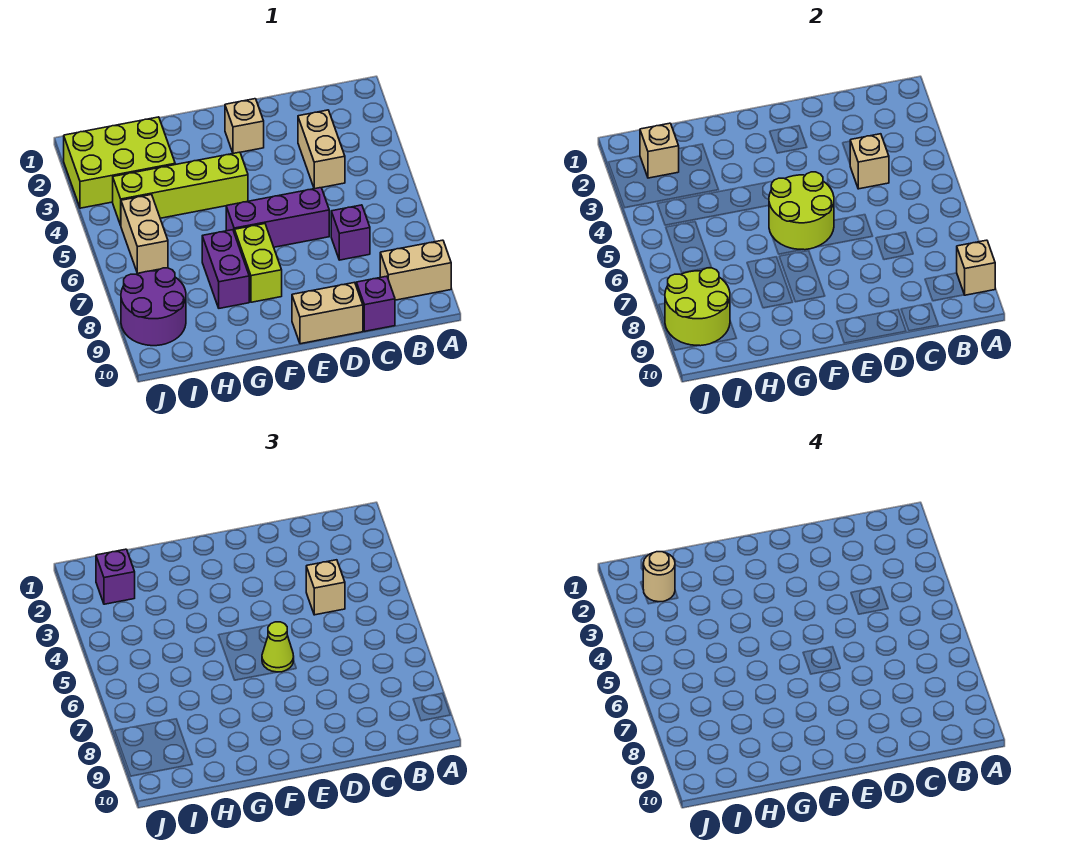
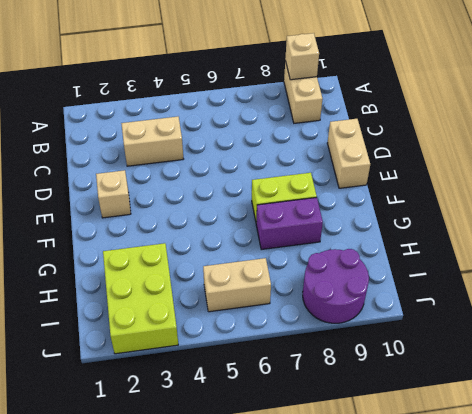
none -> purple 1x1 brick [331,205,370,260]
none -> purple 1x1 brick [356,276,395,331]
none -> purple 1x3 brick [226,188,329,247]

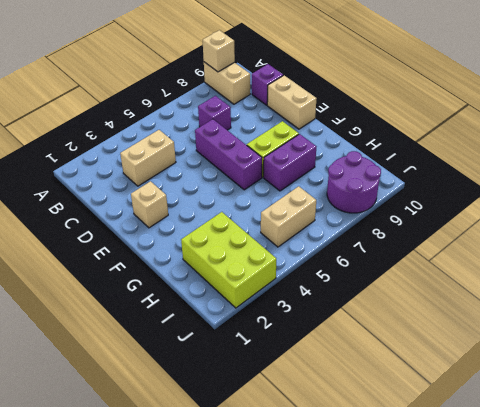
none -> lime 1x4 brick [113,152,248,225]
none -> tan 1x1 brick [850,134,889,189]
none -> lime 2x2 round brick [769,172,834,250]

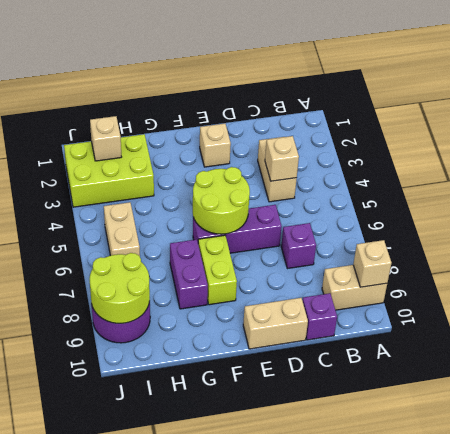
none -> lime 1x4 brick [113,152,248,225]
none -> tan 1x1 brick [306,560,345,615]
none -> lime 1x1 cone [262,622,294,672]

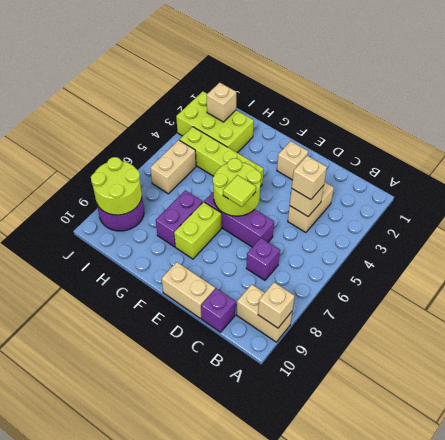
lime 1x1 tile [223,175,256,207] -> lime 1x1 cone [262,622,294,672]
none -> purple 1x1 brick [96,549,135,604]
none -> tan 1x1 round brick [643,552,675,602]

